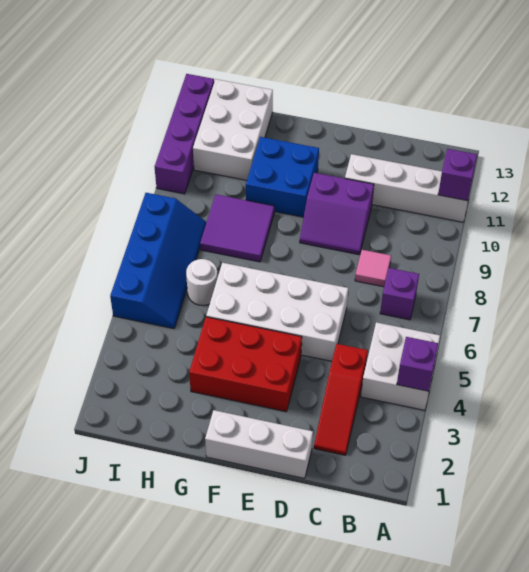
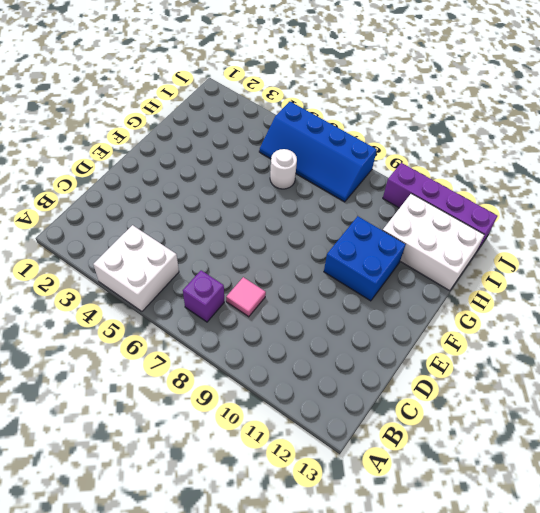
none -> white 1x4 brick [345,154,468,222]
none -> red 1x3 slope [314,344,368,455]
none -> white 1x3 brick [205,410,313,478]

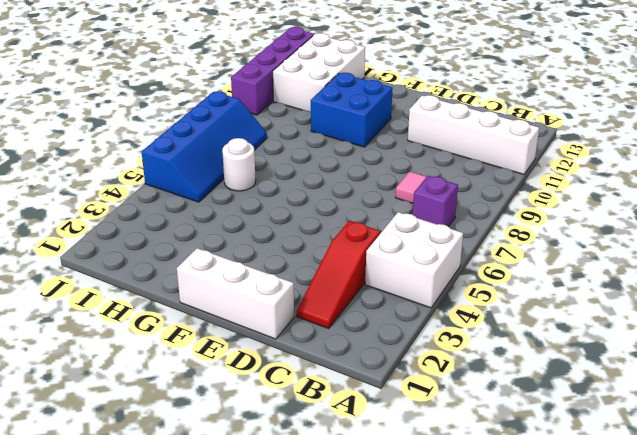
none -> white 2x4 brick [206,263,348,361]
none -> purple 2x2 slope [300,173,374,255]
none -> red 2x3 brick [189,317,302,412]

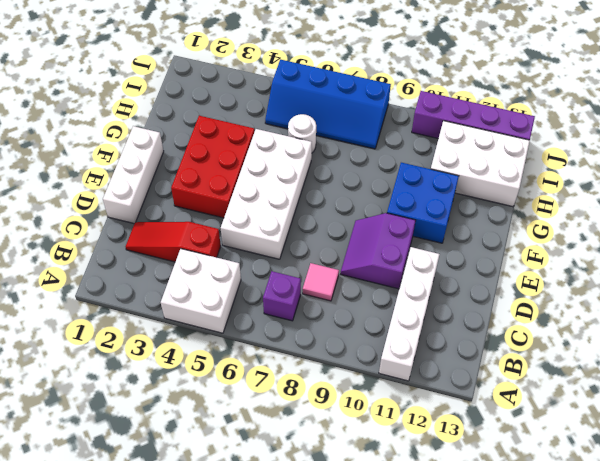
none -> purple 2x2 tile [200,194,274,262]
none -> purple 1x1 brick [397,337,438,391]
none -> purple 1x1 brick [438,149,477,201]

